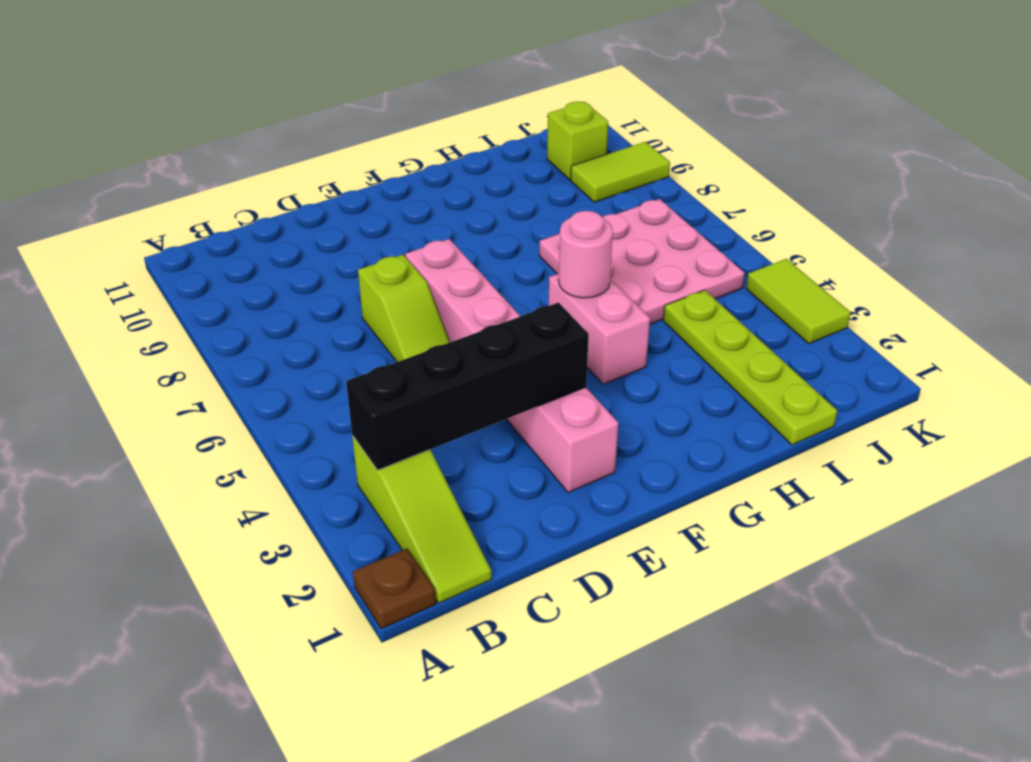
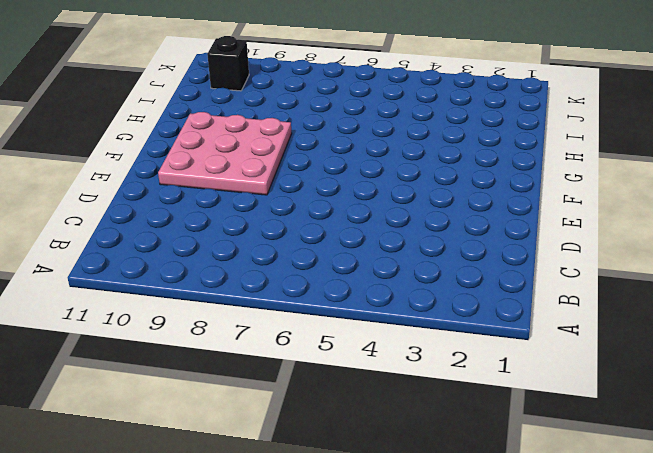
pink 3x3 plate [158,112,292,195] -> pink 3x3 plate moved to [539,199,745,324]
black 1x1 brick [207,36,249,91] -> lime 1x1 brick [547,102,608,180]
none -> brown 1x1 plate [353,548,436,629]
none -> lime 1x3 slope [352,435,492,603]
none -> lime 1x2 slope [358,255,450,362]

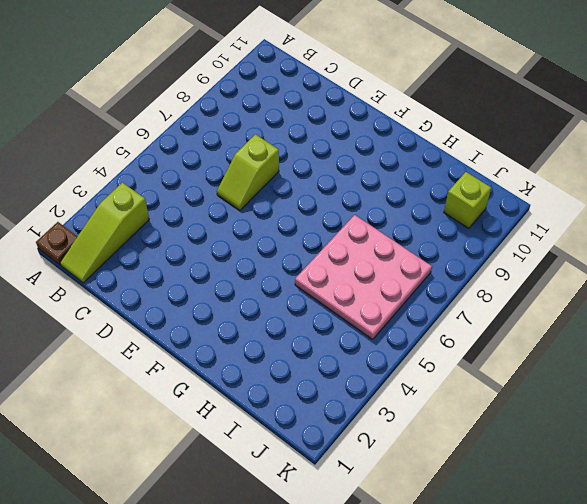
none -> pink 1x6 brick [405,239,618,493]
none -> pink 1x2 brick [549,273,650,384]
none -> lime 1x4 plate [663,290,837,445]

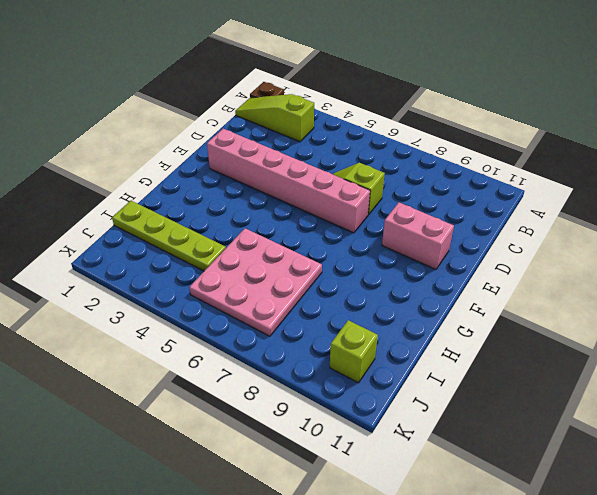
pink 1x2 brick [382,203,454,269] -> pink 1x2 brick moved to [549,273,650,384]
none -> lime 1x2 tile [571,142,670,202]
none -> lime 1x2 tile [746,259,851,344]
none -> black 1x4 brick [346,303,589,470]

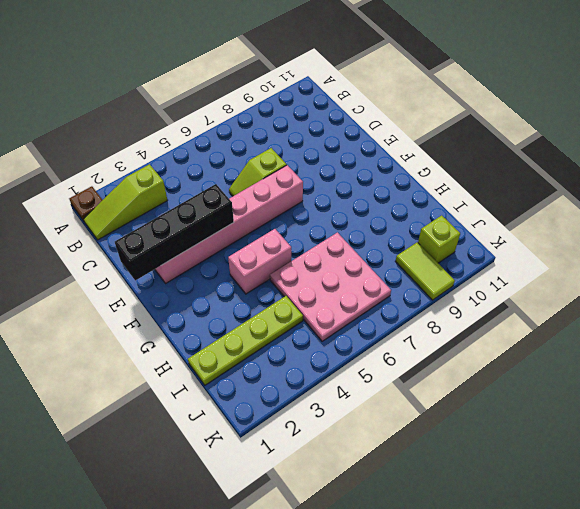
black 1x4 brick [115,184,234,281] -> black 1x4 brick turned to [346,303,589,470]
none -> lime 1x2 tile [746,259,851,344]
none -> pink 1x1 round brick [559,211,613,298]

